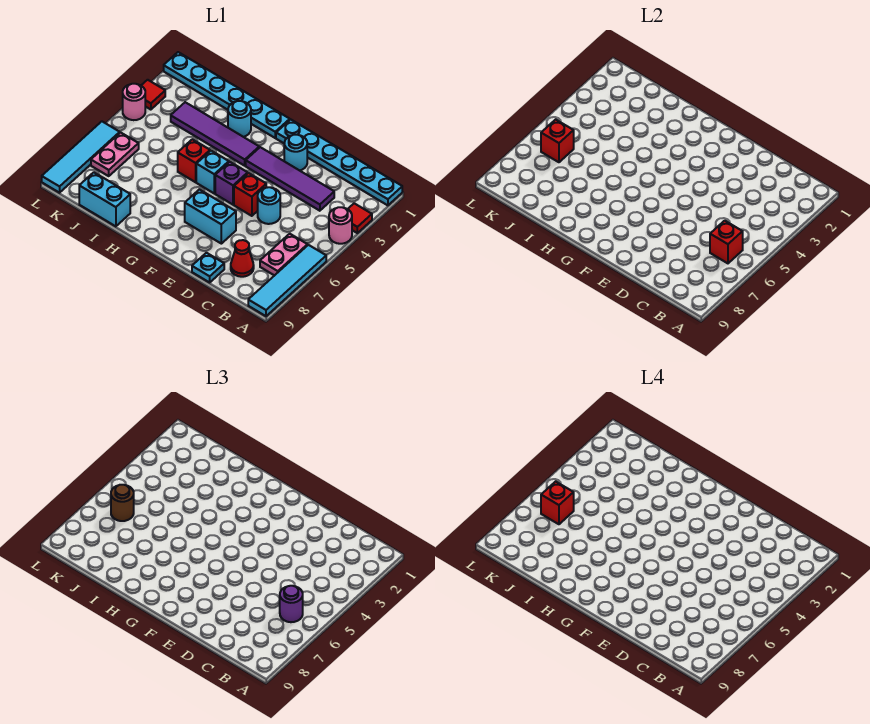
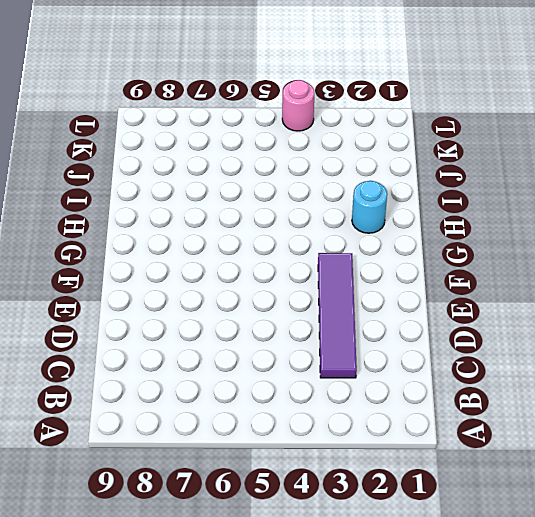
none -> cyan 1x6 plate [276,119,402,205]
none -> red 1x1 tile [348,203,372,233]
none -> pink 1x1 round brick [329,207,352,244]

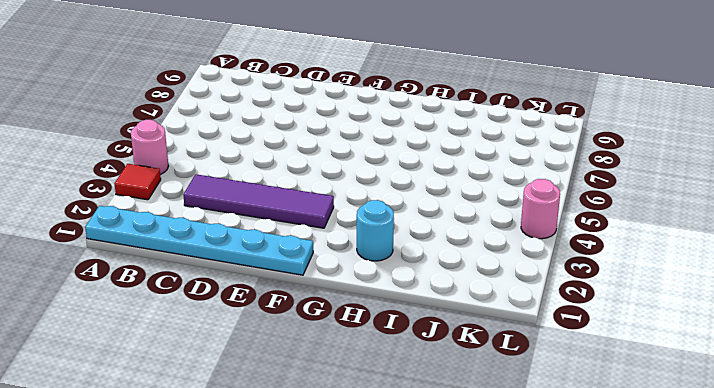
none -> cyan 1x4 tile [248,245,326,316]
none -> pink 1x2 plate [260,234,308,276]
none -> red 1x1 cone [231,240,254,277]

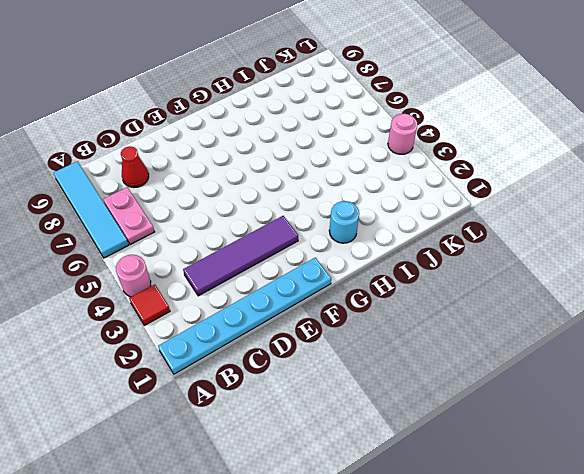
none -> cyan 1x1 round brick [258,187,280,224]
none -> cyan 1x1 plate [192,253,224,282]
none -> cyan 1x1 round brick [284,135,307,171]

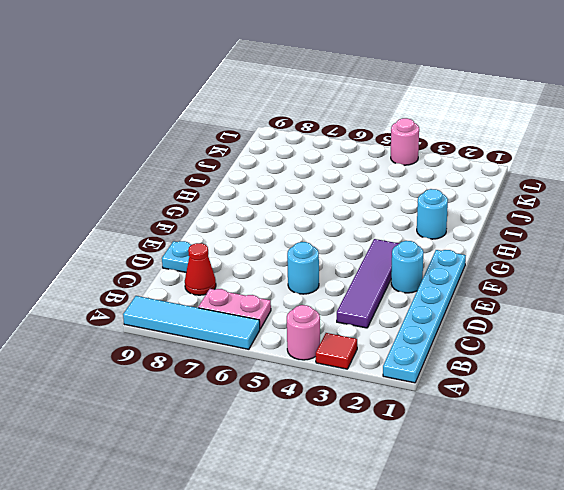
none -> red 1x1 brick [234,173,266,216]
none -> cyan 1x2 brick [185,189,236,244]
none -> purple 1x1 brick [215,162,248,205]

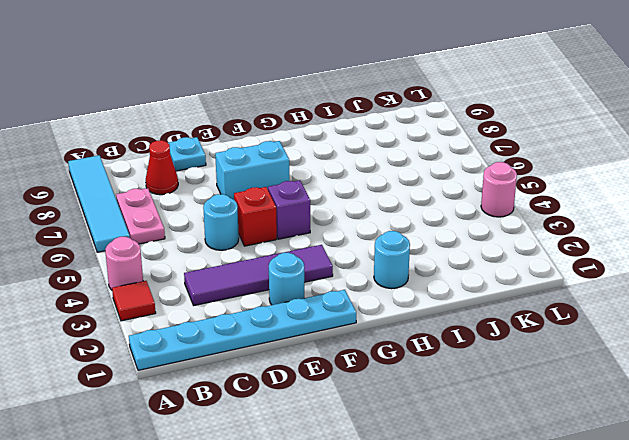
none -> cyan 1x6 plate [164,52,290,138]
none -> purple 1x4 tile [171,102,259,166]
none -> cyan 1x1 brick [196,151,229,193]

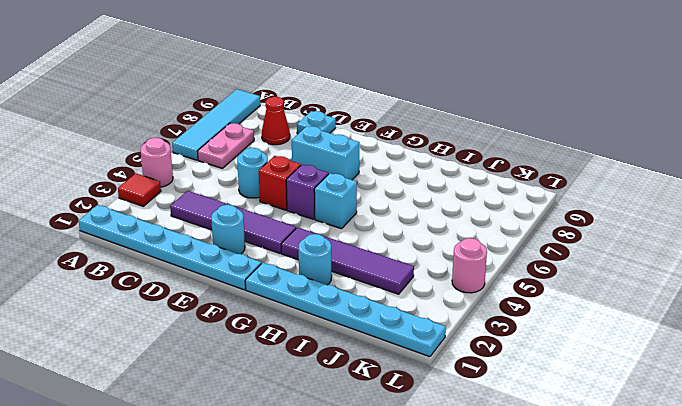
none -> red 1x1 brick [178,139,210,182]
none -> cyan 1x2 brick [79,172,130,226]
none -> pink 1x2 plate [91,133,139,176]

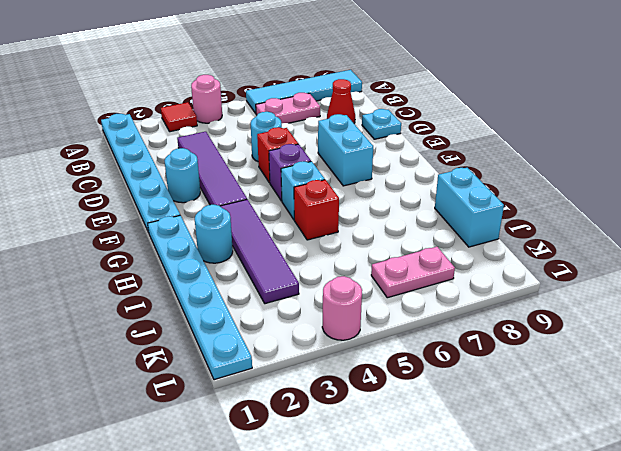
none -> red 1x1 tile [141,80,165,110]
none -> cyan 1x4 tile [42,121,120,193]
none -> red 1x1 brick [710,221,743,263]

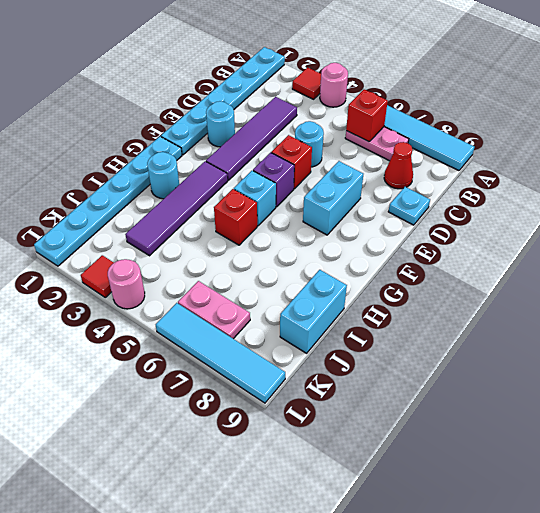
none -> red 1x1 brick [541,119,574,162]
none -> purple 1x1 round brick [280,586,303,622]
none -> brown 1x1 round brick [111,485,134,521]

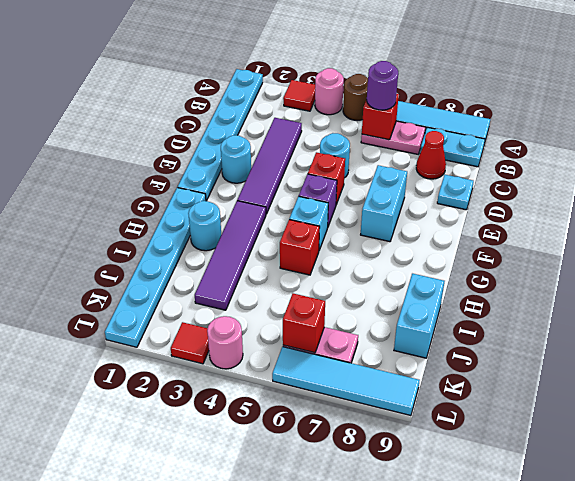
brown 1x1 round brick [343,74,368,120] -> brown 1x1 round brick moved to [111,485,134,521]
cyan 1x2 plate [420,127,485,167] -> none
none -> red 1x1 brick [541,481,574,524]

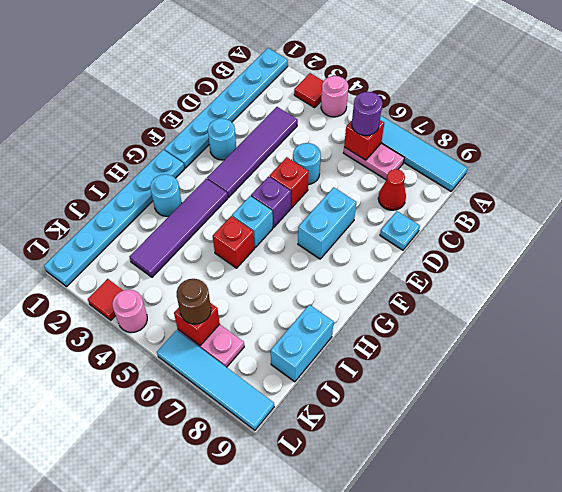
none -> red 1x1 brick [541,481,574,524]

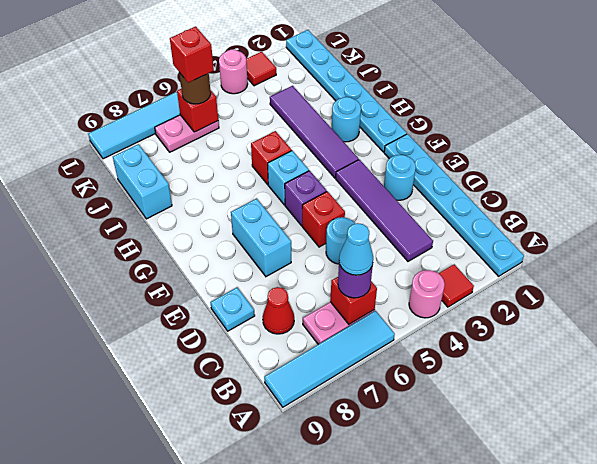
cyan 1x1 cone [339,223,373,275] -> none

